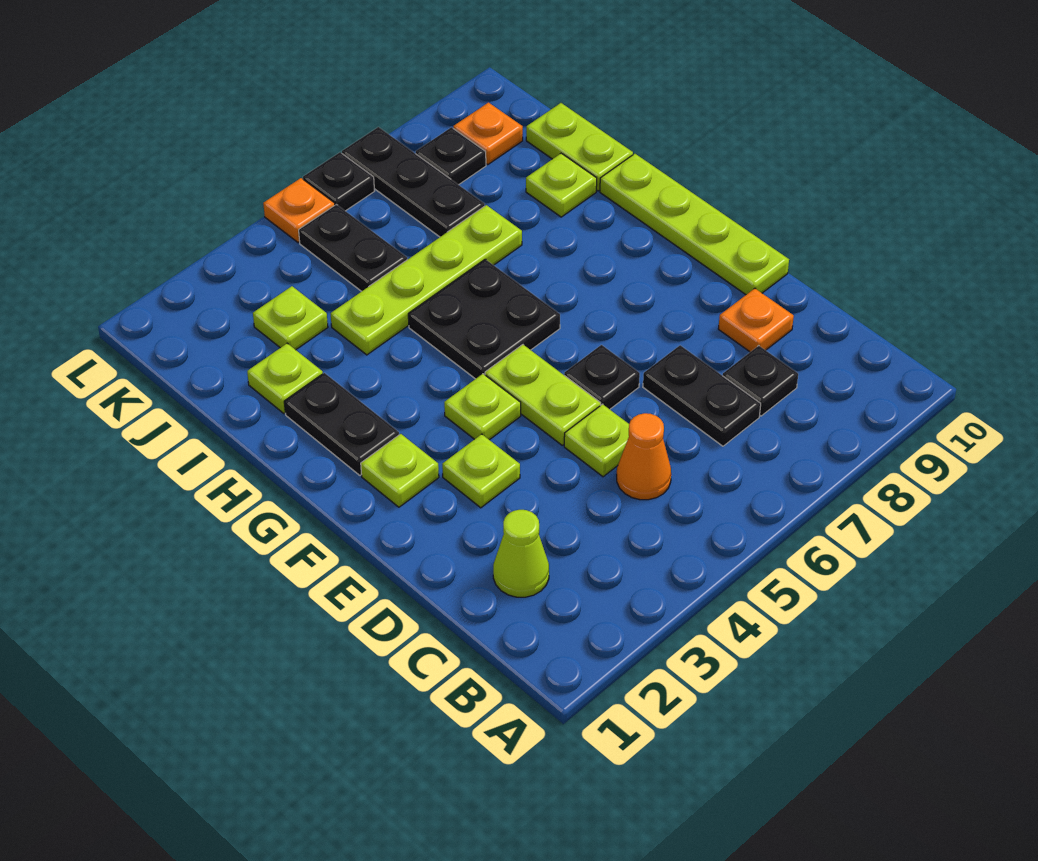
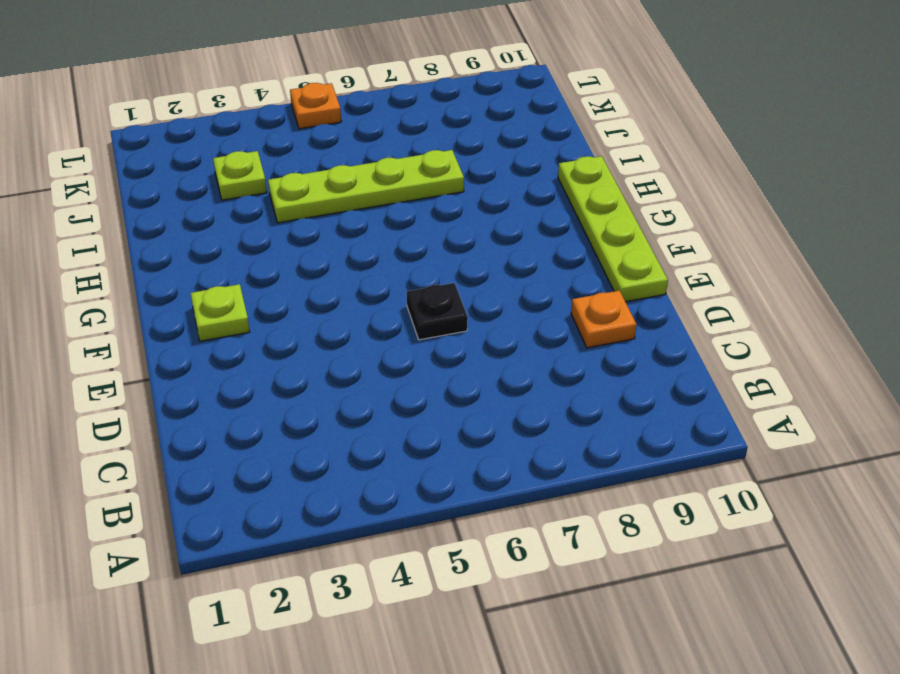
none -> lime 1x1 cone [493,510,549,597]
none -> orange 1x1 cone [617,413,671,500]
none -> black 1x2 plate [643,345,761,446]

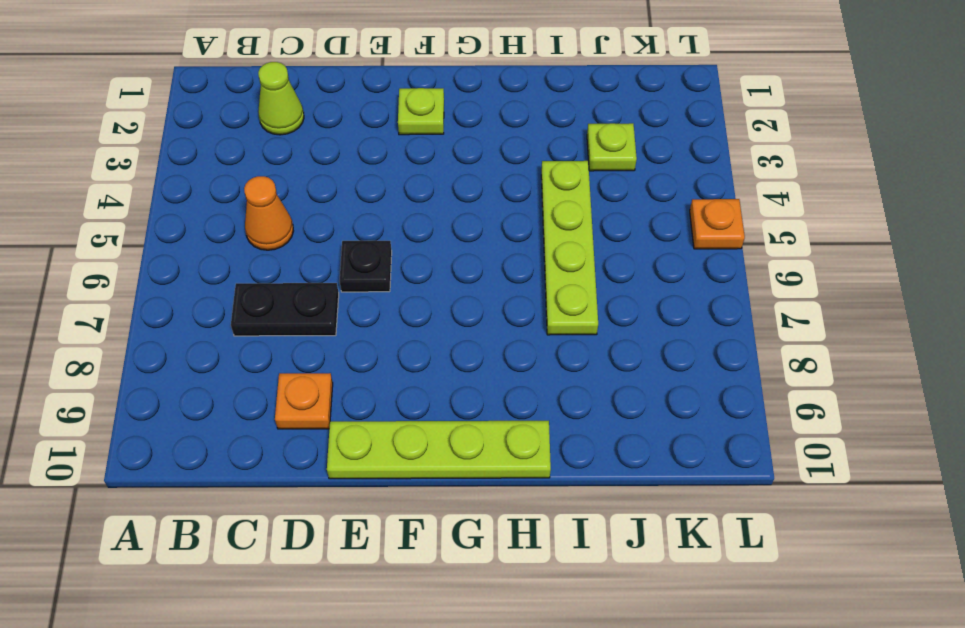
none -> black 1x1 plate [723,346,798,416]
none -> lime 1x1 plate [564,404,629,477]
none -> lime 1x1 plate [442,434,520,508]

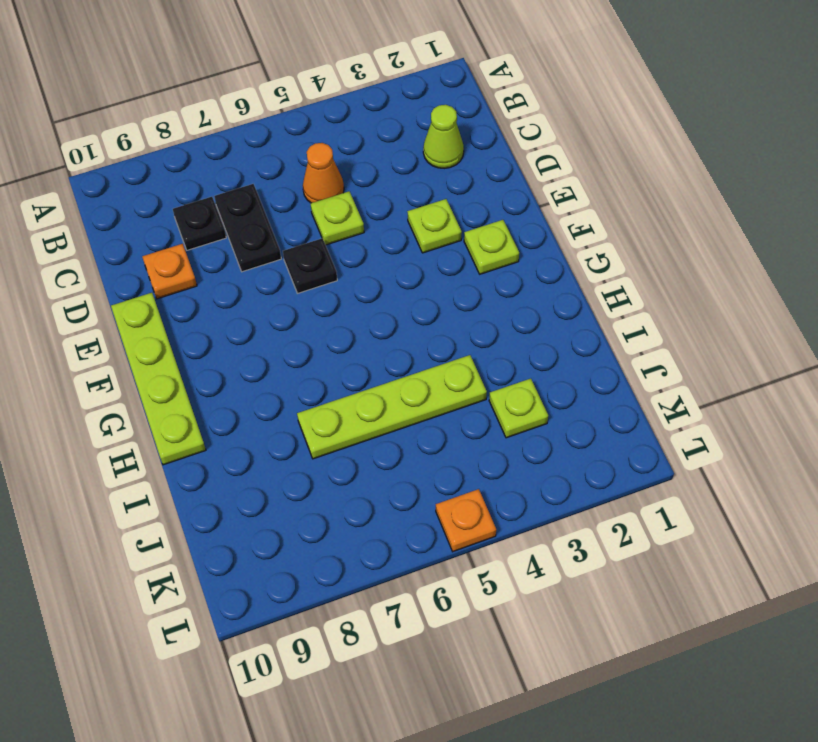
none -> lime 1x2 plate [485,345,601,445]
none -> lime 1x1 plate [444,374,521,440]
none -> black 1x2 plate [284,373,399,475]

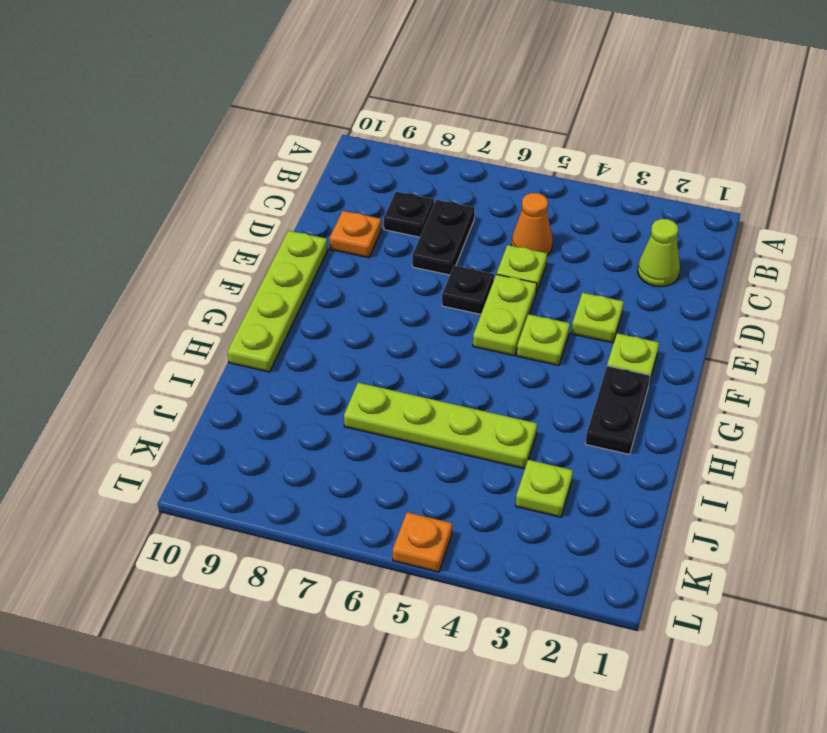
none -> black 2x2 plate [408,259,560,379]
none -> lime 1x1 plate [247,343,323,414]
none -> lime 1x1 plate [526,153,597,217]

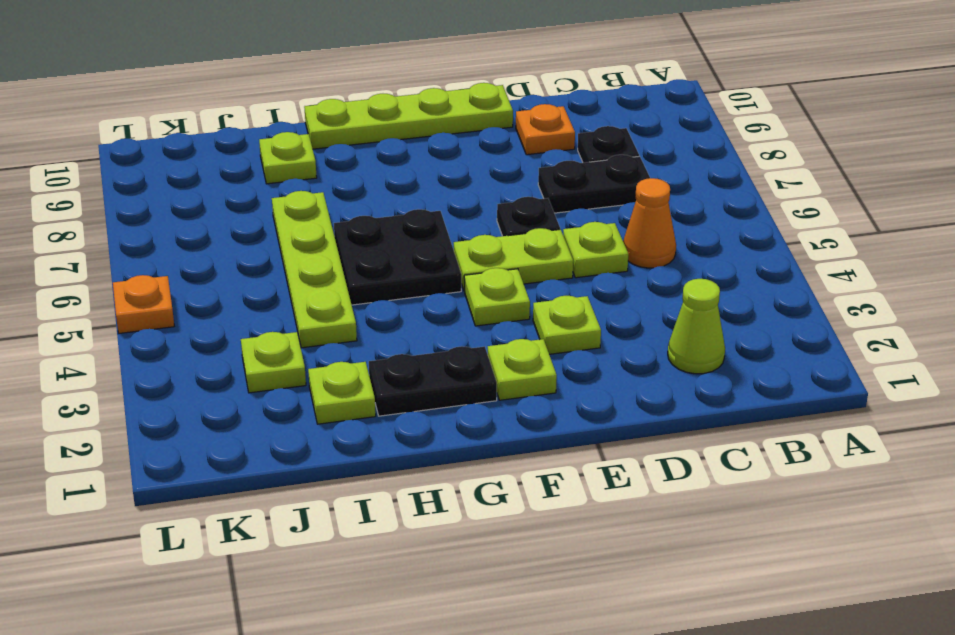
none -> lime 1x2 plate [526,103,633,191]
none -> black 1x2 plate [299,204,407,291]
none -> black 1x3 plate [342,127,485,237]

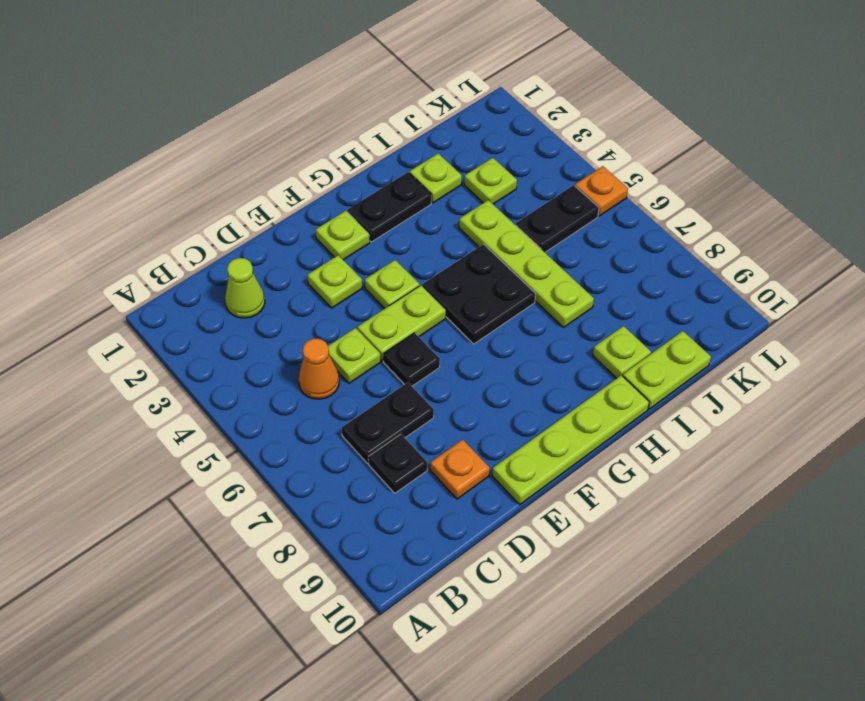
none -> black 1x3 plate [342,127,485,237]
none -> black 1x1 plate [416,127,486,185]
none -> orange 1x1 plate [453,103,523,164]

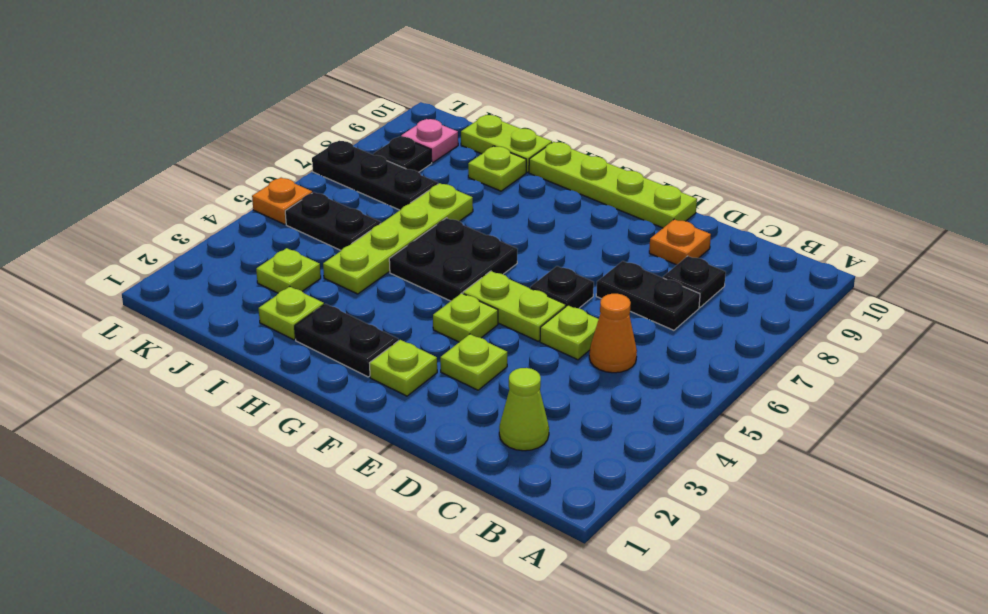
pink 1x1 plate [401,119,458,163] -> orange 1x1 plate [453,103,523,164]
none -> black 1x1 plate [303,152,374,211]

